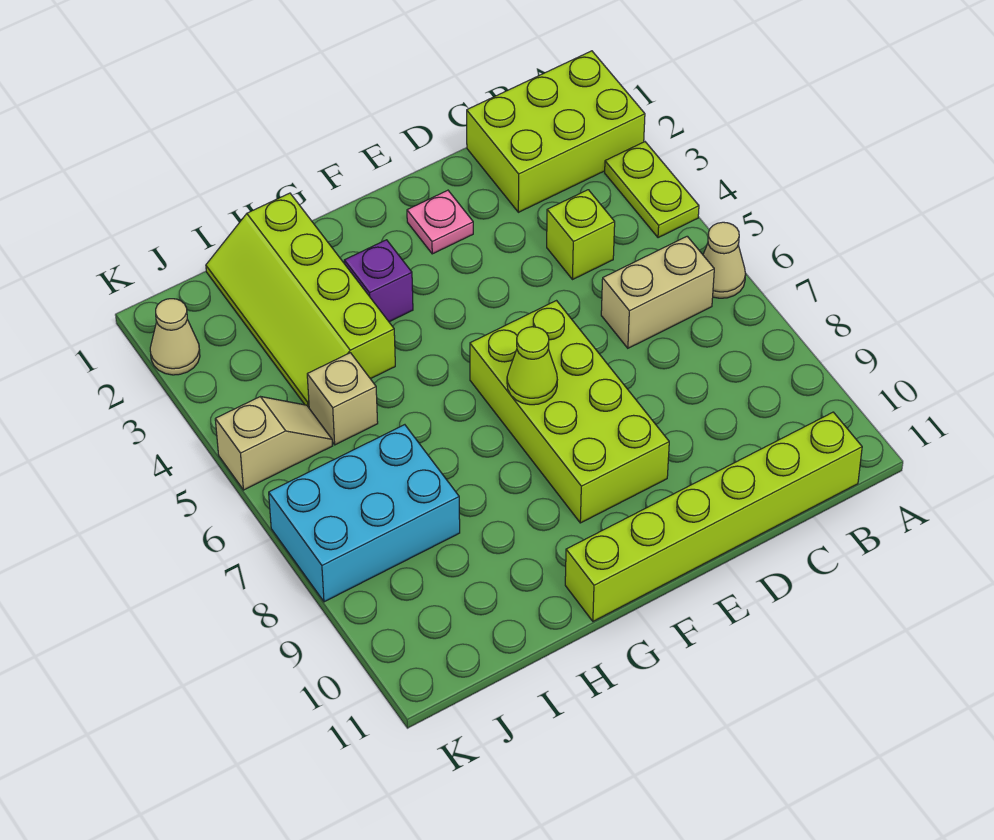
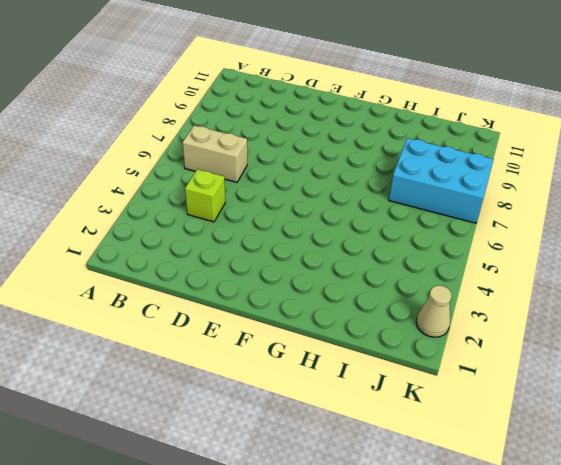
none -> lime 2x3 brick [467,51,645,212]
none -> lime 1x2 plate [605,142,699,238]
none -> tan 1x1 cone [703,222,746,298]

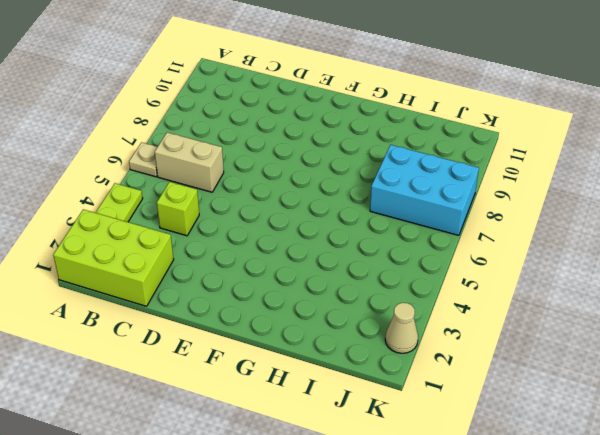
tan 1x1 plate [129,142,157,177] -> tan 1x1 cone [703,222,746,298]
none -> lime 1x6 brick [565,412,862,621]
none -> pink 1x1 plate [407,190,473,254]
none -> lime 2x4 brick [470,301,669,523]

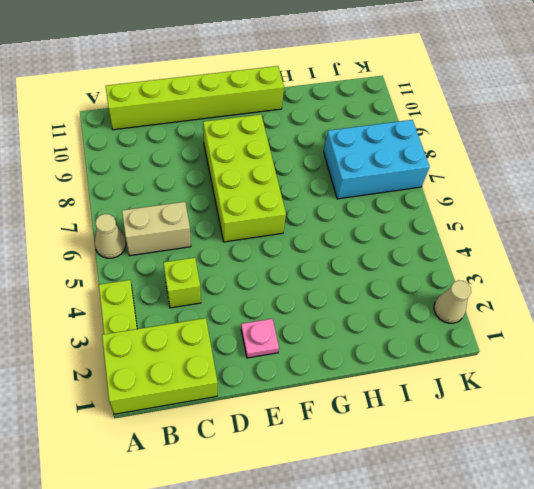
none -> purple 1x1 brick [344,240,413,322]
none -> lime 2x4 slope [206,193,395,407]
none -> tan 1x1 brick [307,353,378,445]

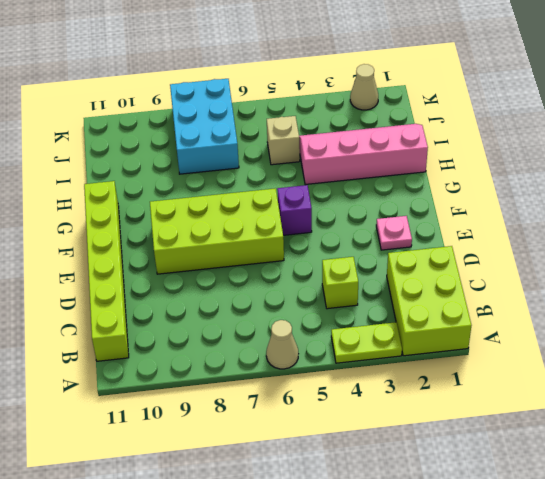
purple 1x1 brick [277,185,312,235] -> purple 1x1 brick moved to [344,240,413,322]
pink 2x4 slope [299,124,428,185] -> lime 2x4 slope [206,193,395,407]
none -> tan 1x2 brick [601,236,714,348]
none -> tan 1x2 slope [215,397,332,490]
none -> lime 1x1 cone [507,327,557,405]

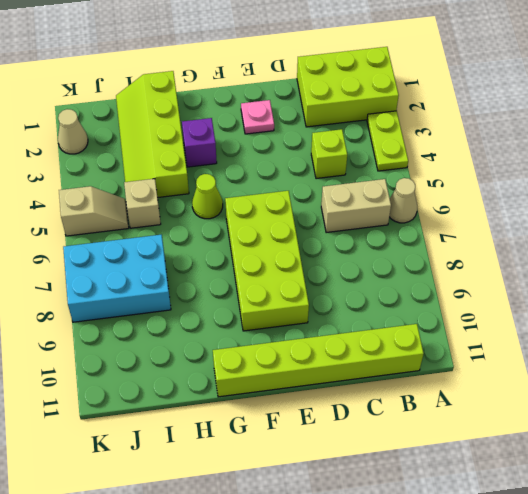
lime 1x1 cone [192,174,223,219] -> lime 1x1 cone moved to [507,327,557,405]

